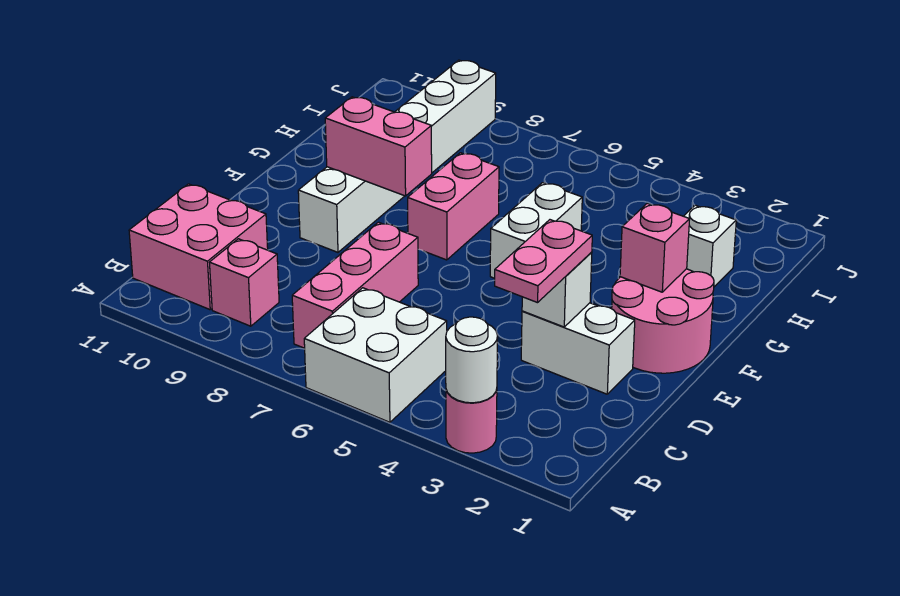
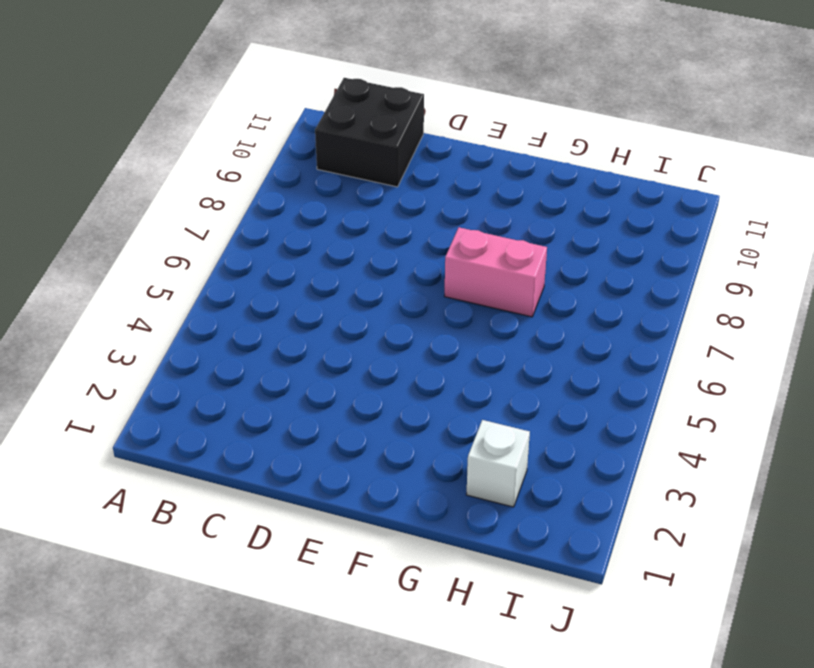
black 2x2 brick [315,78,424,187] -> pink 2x2 brick [129,184,268,310]
none -> pink 1x1 round brick [446,389,497,453]
none -> white 2x2 brick [304,288,447,422]
none -> pink 1x3 brick [292,222,418,348]

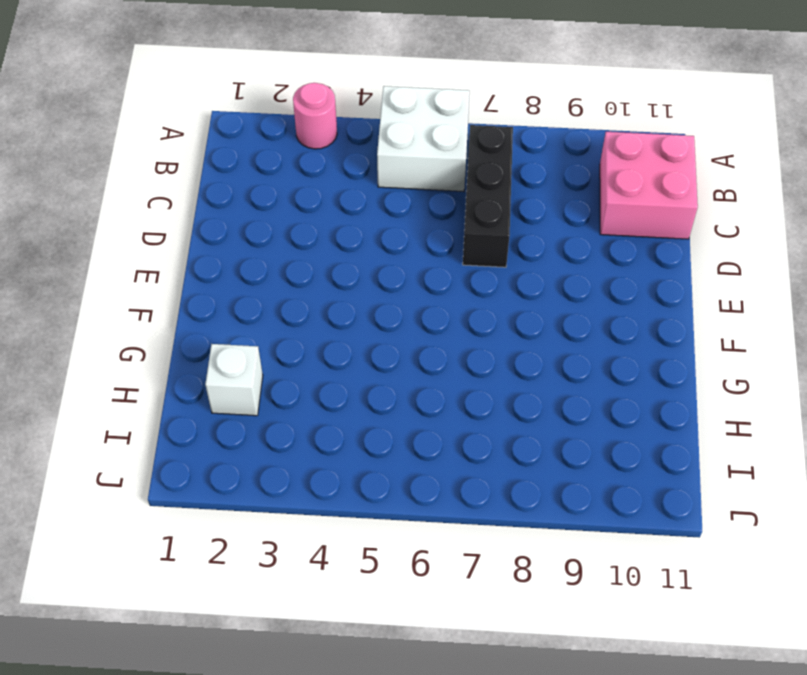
black 1x3 brick [463,125,513,267] -> pink 1x3 brick [292,222,418,348]
none -> pink 1x1 brick [209,239,279,326]
none -> white 1x2 brick [521,303,635,394]
none -> pink 2x2 round brick [612,269,714,373]

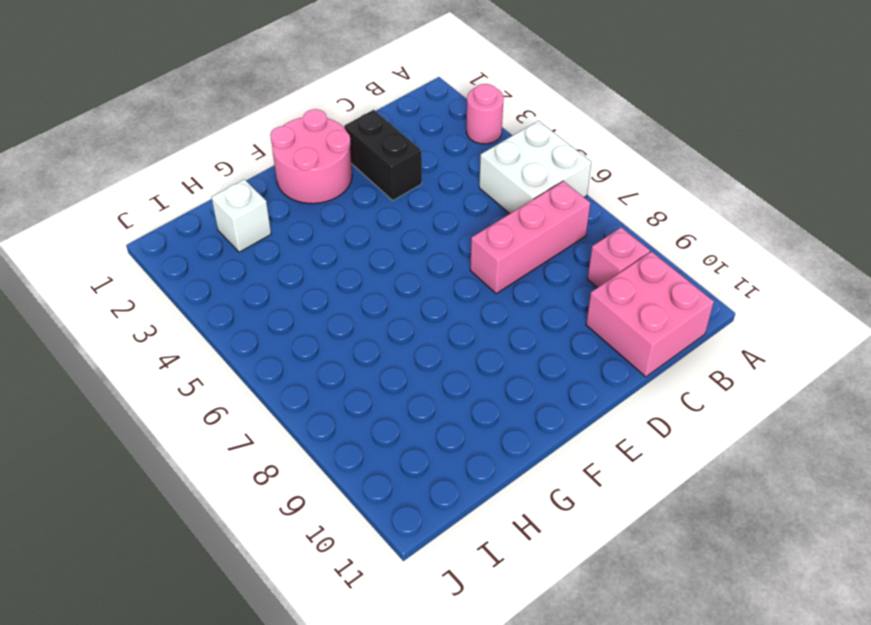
black 1x2 brick [344,110,422,200] -> white 1x2 brick [521,303,635,394]
none -> white 1x6 brick [298,60,496,252]
none -> white 1x2 brick [490,183,582,278]
none -> pink 1x2 brick [408,153,499,260]

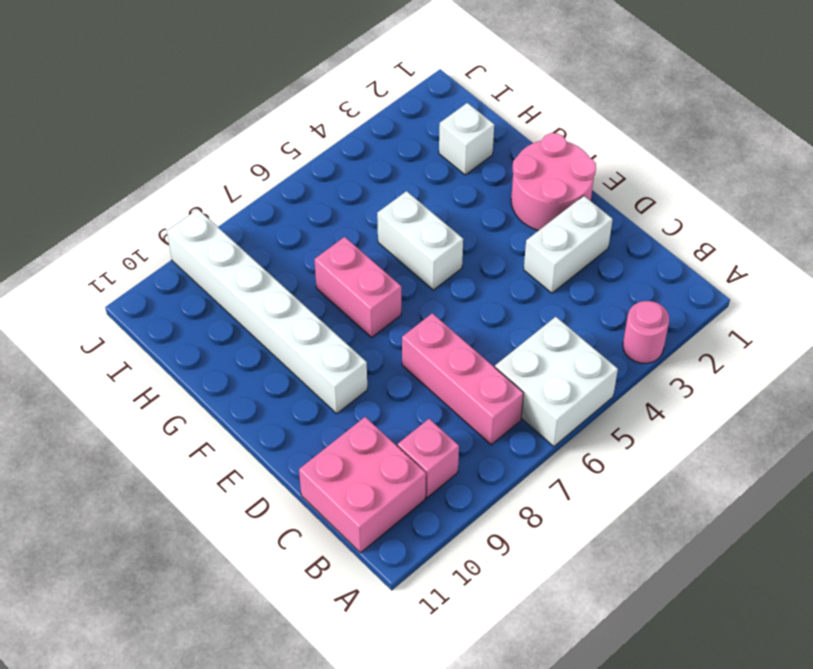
none -> white 1x1 round brick [446,317,498,403]
none -> white 1x1 brick [522,252,592,327]
none -> pink 1x1 brick [620,203,690,292]

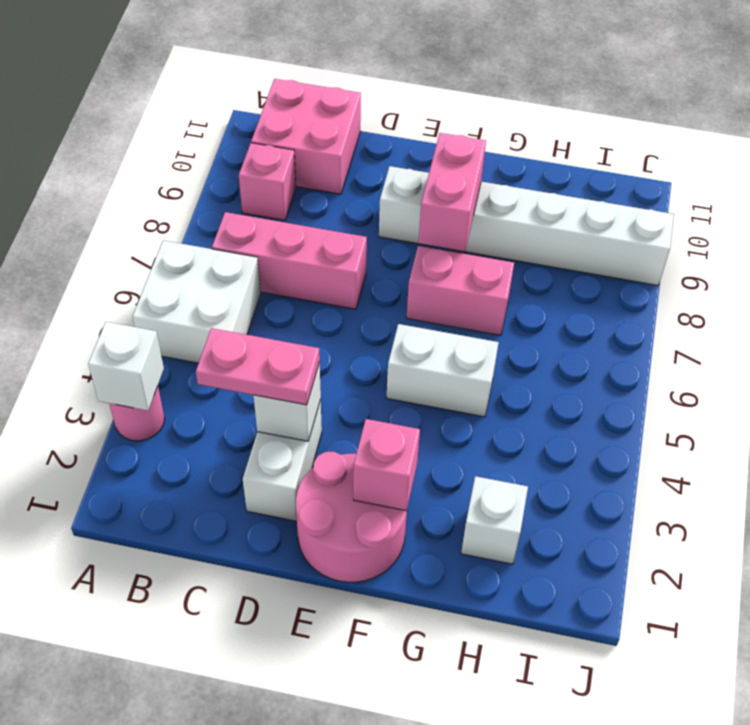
white 1x1 brick [88,322,164,411] -> white 1x1 round brick [446,317,498,403]

